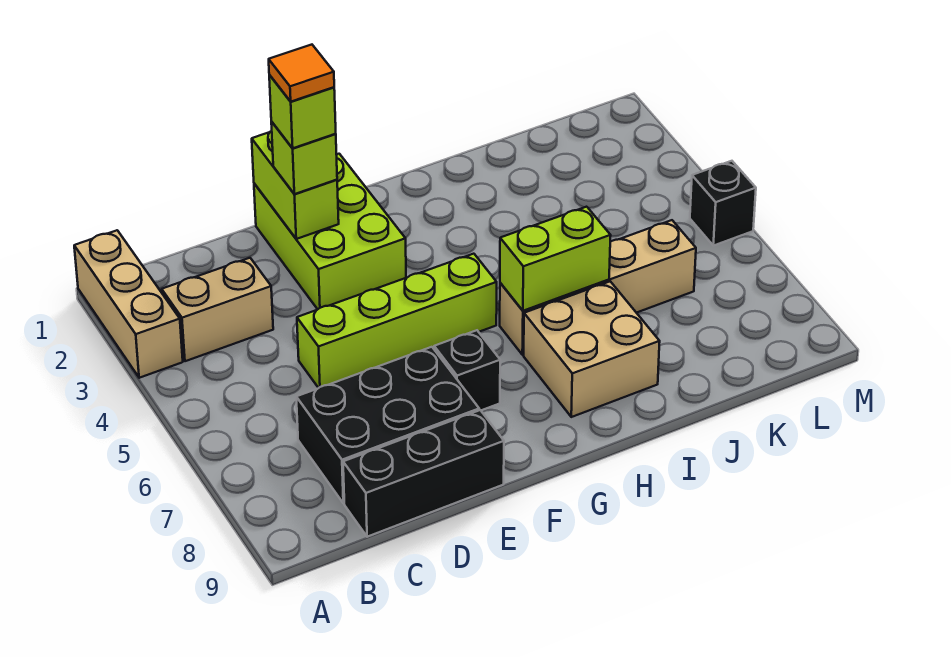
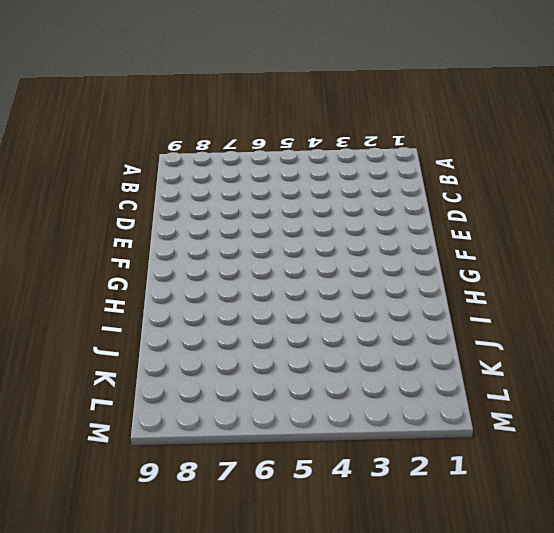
none -> tan 1x3 brick [74,230,183,378]
none -> tan 1x2 brick [162,258,273,361]
none -> black 2x3 brick [296,347,479,503]

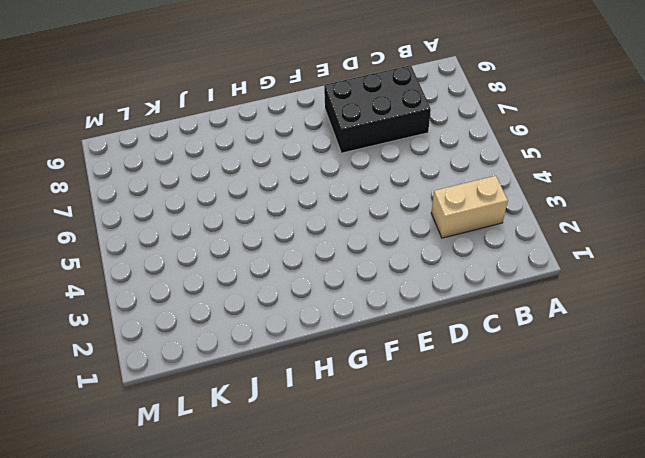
none -> tan 1x3 brick [74,230,183,378]
none -> black 1x3 brick [343,410,504,537]
none -> lime 1x4 brick [297,254,497,388]

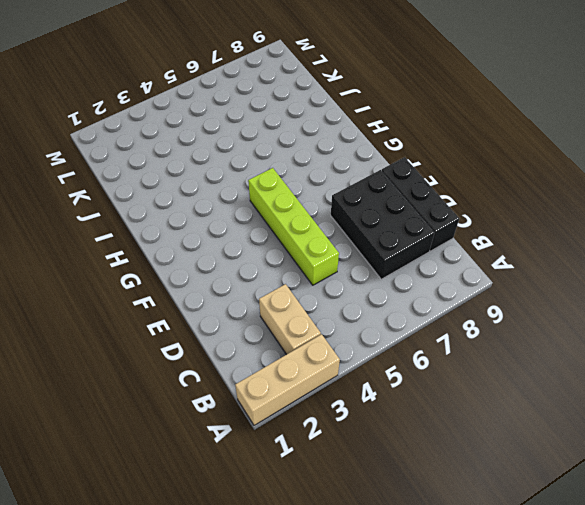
none -> lime 2x3 brick [254,154,406,309]
none -> black 1x1 brick [434,330,500,410]
none -> tan 1x4 brick [500,220,696,355]

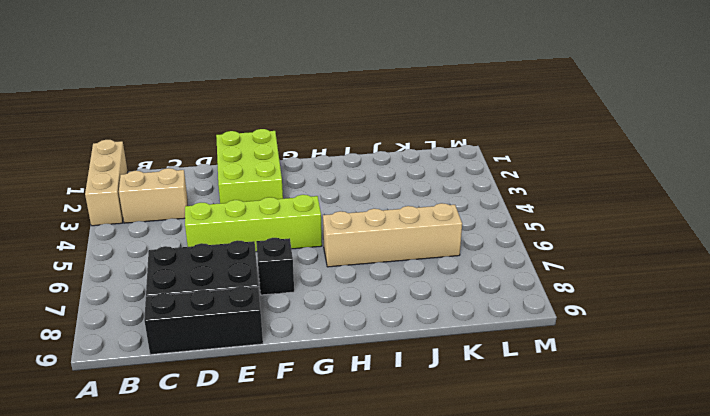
none -> tan 2x2 brick [524,281,660,417]
none -> black 1x1 brick [690,161,756,246]
none -> lime 1x2 brick [252,131,339,239]

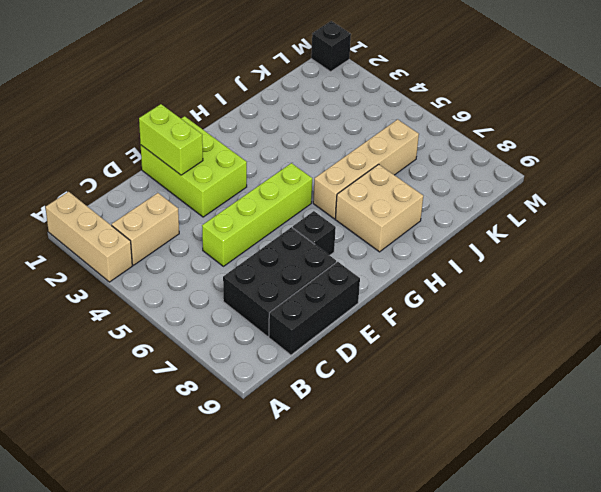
black 1x1 brick [311,21,351,72] -> black 1x1 brick moved to [690,161,756,246]
none -> lime 1x2 brick [500,207,611,311]
none -> lime 1x1 brick [271,122,337,194]
none -> lime 1x1 brick [269,75,336,148]

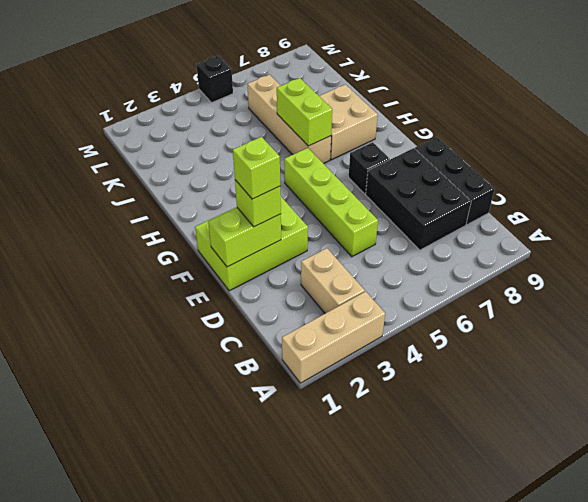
none -> orange 1x1 tile [269,45,334,102]

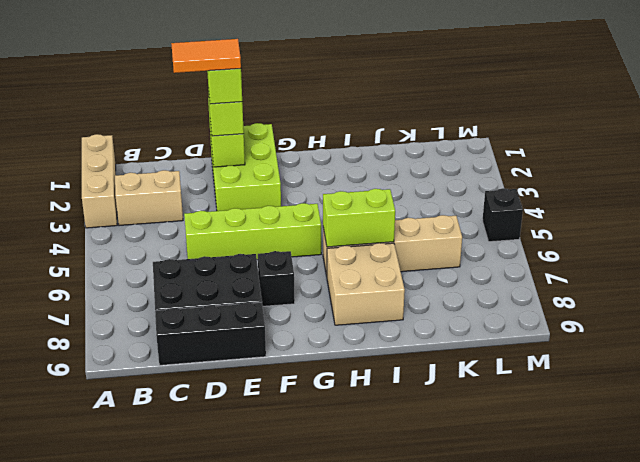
orange 1x2 tile [171,39,241,73] -> orange 1x1 tile [269,45,334,102]

